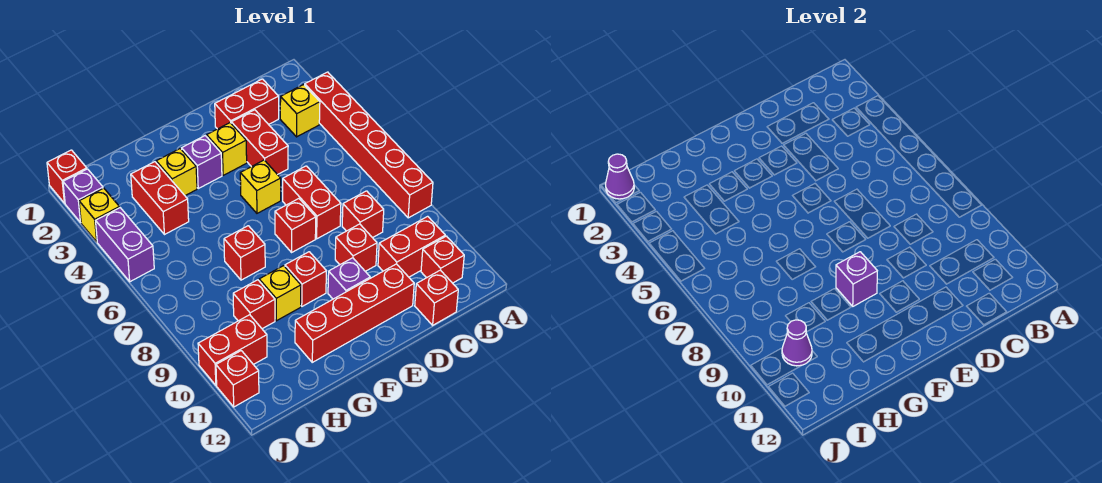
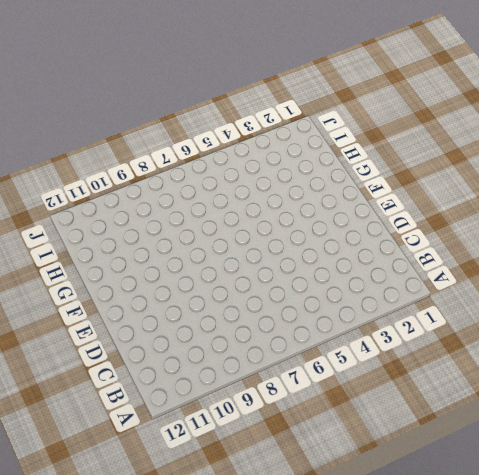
none -> red 1x6 brick [305,72,433,218]
none -> yellow 1x1 brick [280,85,320,137]
none -> red 1x2 brick [378,216,445,277]
none -> red 1x1 brick [421,236,464,283]

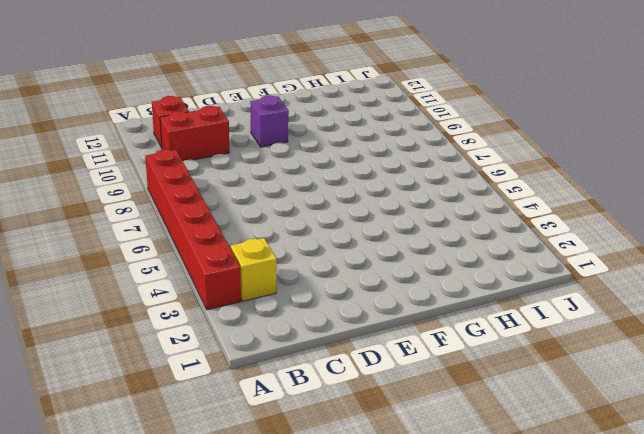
none -> red 1x2 brick [215,79,279,129]
none -> red 1x1 brick [342,191,384,238]
none -> red 1x1 brick [415,270,458,325]
none -> red 1x2 brick [231,110,288,175]

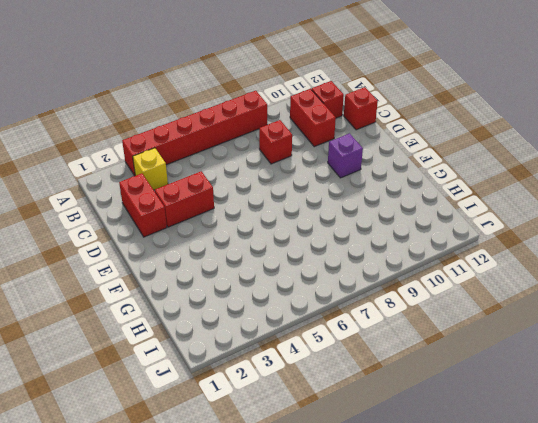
none -> red 1x2 brick [283,166,341,239]
none -> red 1x1 brick [335,224,377,271]
none -> red 1x4 brick [295,264,414,362]
none -> yellow 1x1 brick [207,123,247,175]

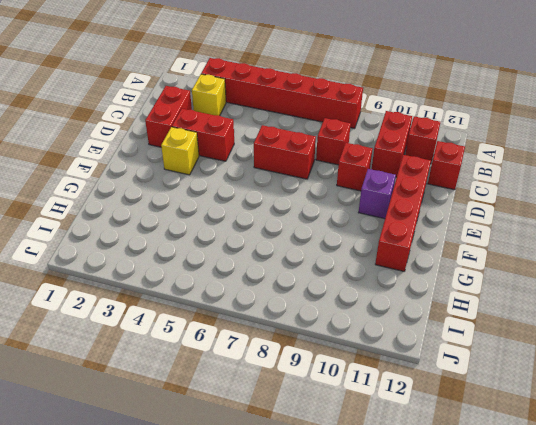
none -> yellow 1x1 brick [240,160,281,213]
none -> red 1x1 brick [275,199,316,252]
none -> purple 1x1 brick [182,136,222,188]
none -> red 1x1 brick [285,252,326,306]

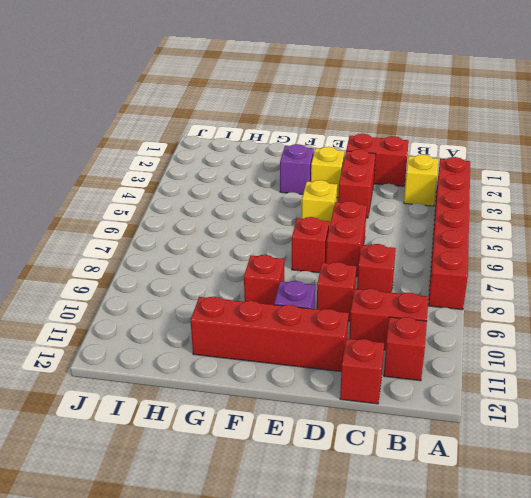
none -> yellow 1x1 brick [156,149,197,196]
none -> red 1x1 brick [224,226,265,280]
none -> yellow 1x1 brick [259,266,301,321]
none -> red 1x2 brick [131,162,189,235]

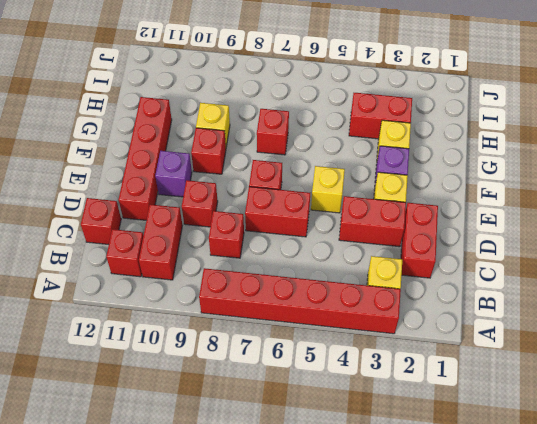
none -> red 1x1 brick [233,280,275,329]
none -> red 1x2 brick [198,315,267,385]
none -> red 1x1 brick [47,150,87,203]
none -> purple 1x1 brick [63,169,103,223]

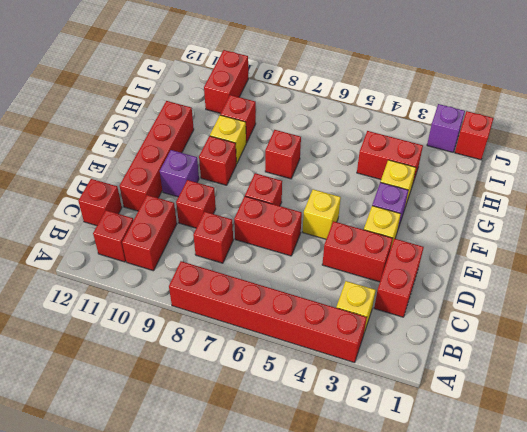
none -> yellow 1x1 brick [79,188,120,242]
none -> purple 1x2 brick [96,208,154,282]
none -> red 1x1 brick [216,351,259,407]
none -> purple 1x1 brick [836,252,877,306]

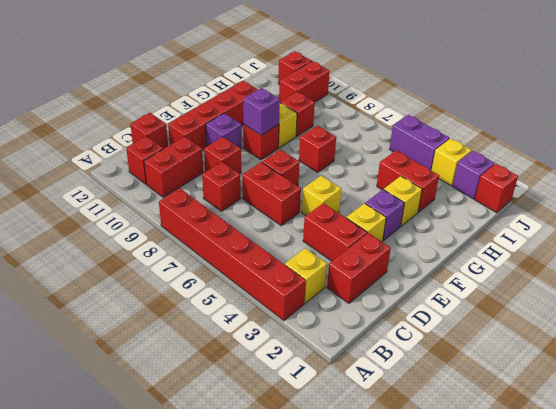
none -> purple 1x1 cone [782,320,812,366]
none -> purple 1x1 cone [606,154,634,199]

